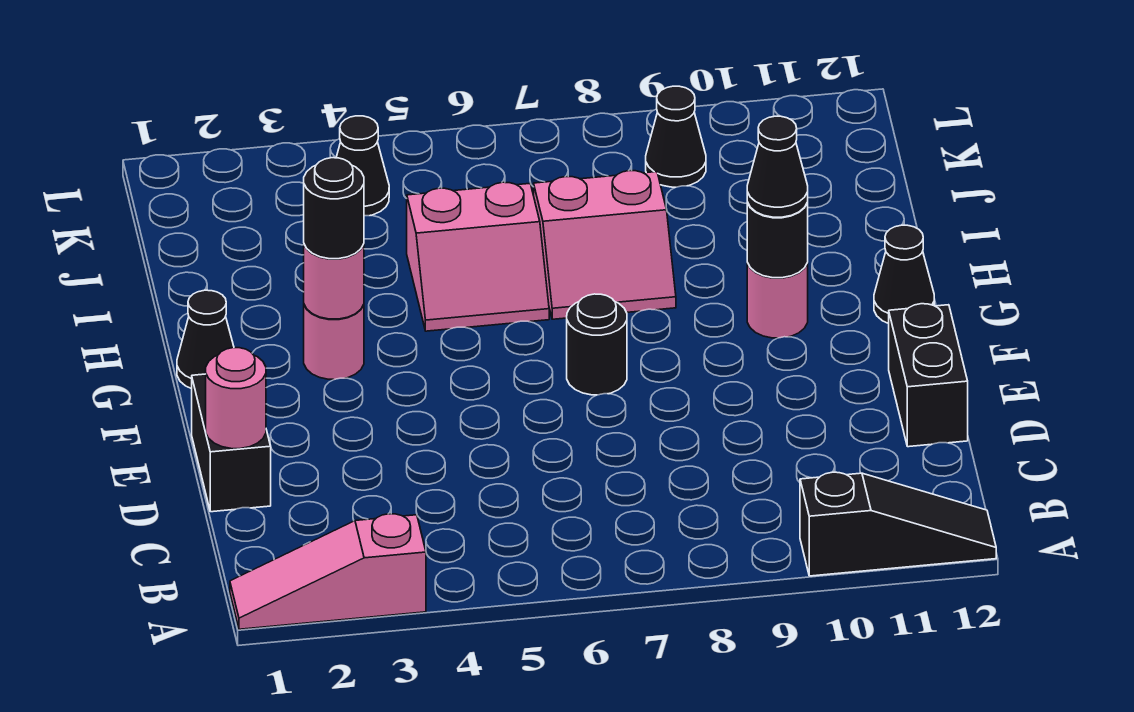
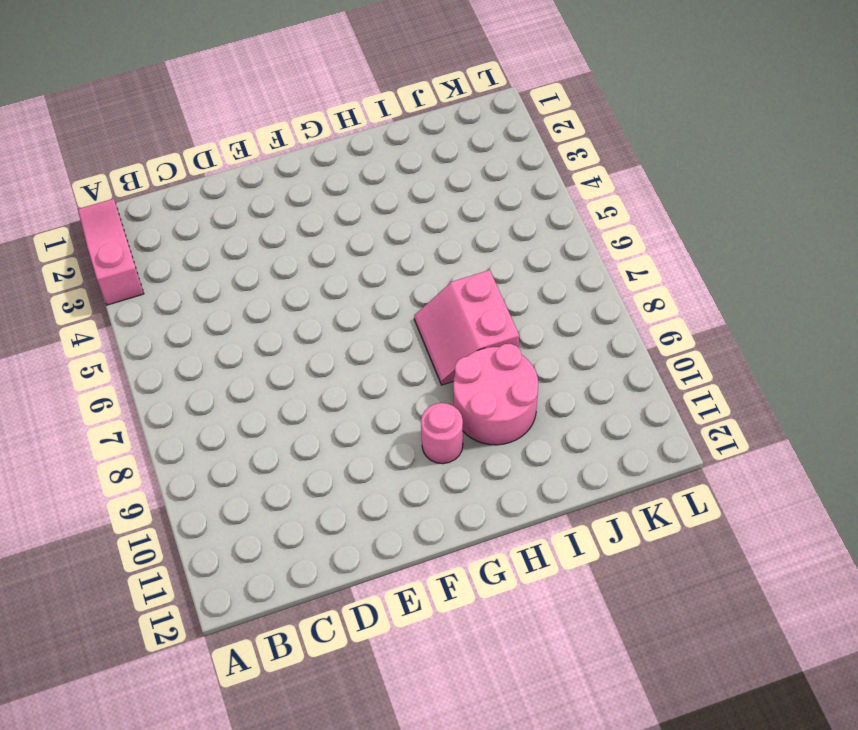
pink 2x2 round brick [453,344,538,445] -> none
none -> black 1x3 slope [800,472,996,576]
none -> black 1x2 brick [192,374,271,512]
none -> black 1x2 brick [889,304,968,447]

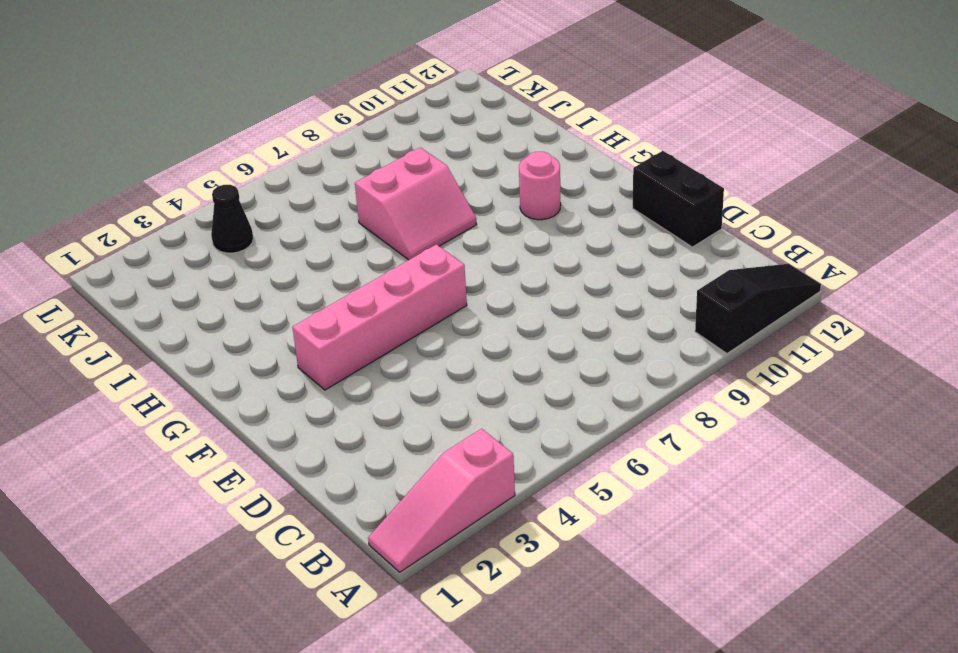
pink 1x4 brick [292,244,467,390] -> none
none -> black 1x2 brick [192,374,271,512]
none -> black 1x1 round brick [567,294,627,395]
none -> black 1x1 cone [177,290,234,389]

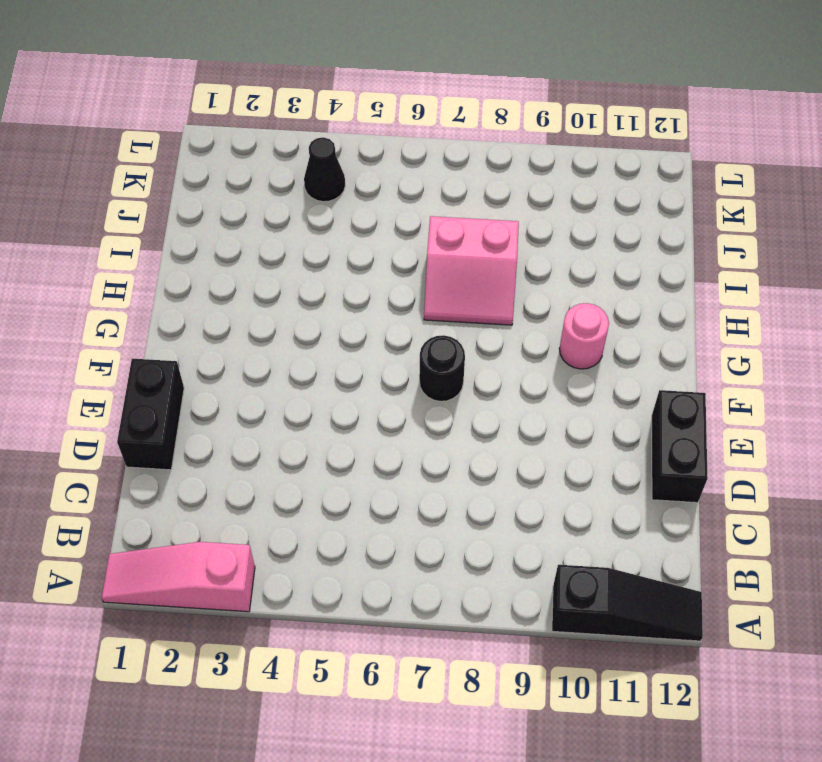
none -> black 1x1 cone [177,290,234,389]
none -> pink 1x1 round brick [304,305,364,380]
none -> black 1x1 cone [874,225,934,324]

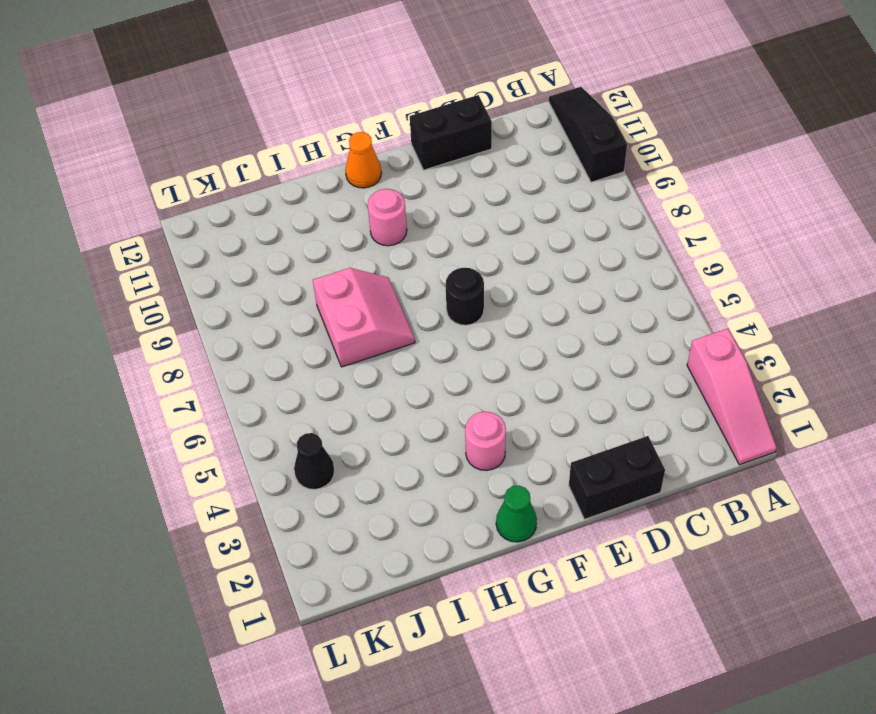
green 1x1 cone [496,486,537,542] -> black 1x1 cone [177,290,234,389]
orange 1x1 cone [345,132,381,188] -> black 1x1 cone [874,225,934,324]
none -> pink 2x2 slope [407,182,549,331]
none -> black 1x1 cone [646,86,706,187]
none -> pink 1x1 round brick [206,348,266,449]

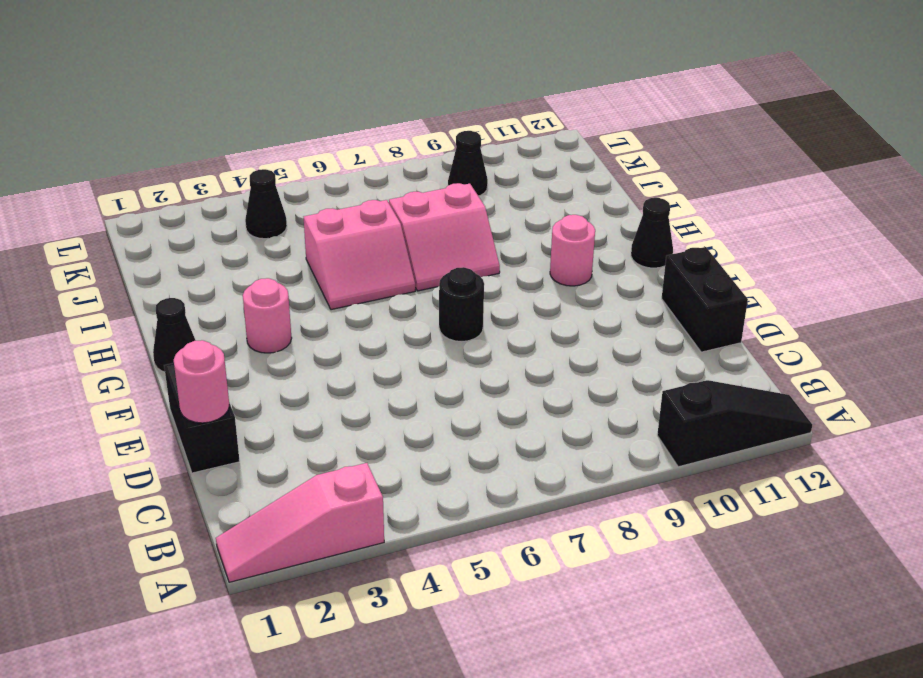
none -> pink 1x1 round brick [304,244,364,319]
none -> black 1x1 round brick [747,202,808,278]
none -> black 1x1 round brick [304,158,364,259]

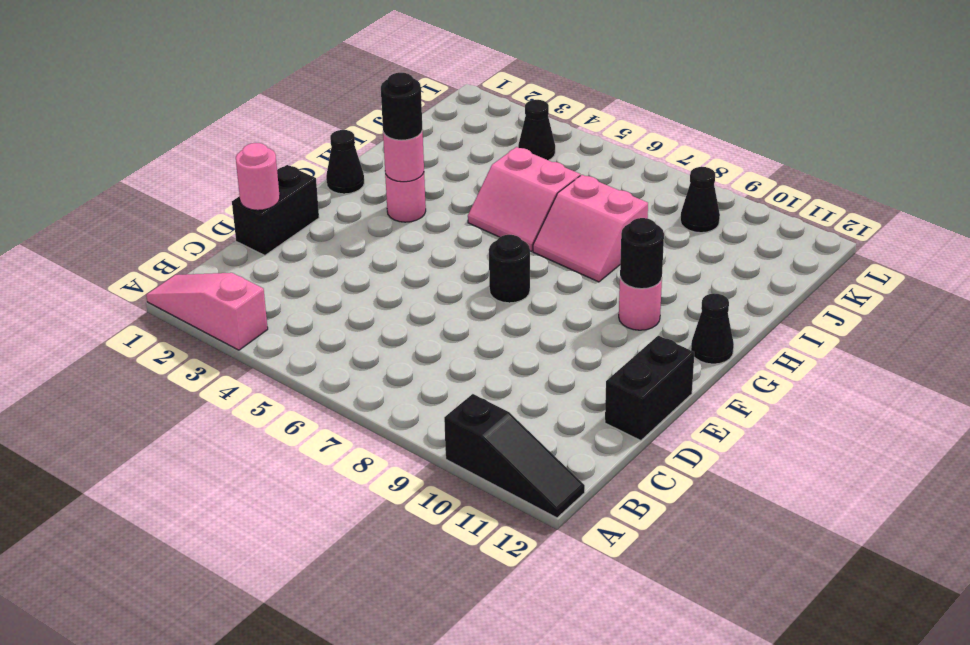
none -> black 1x1 cone [747,116,808,217]

